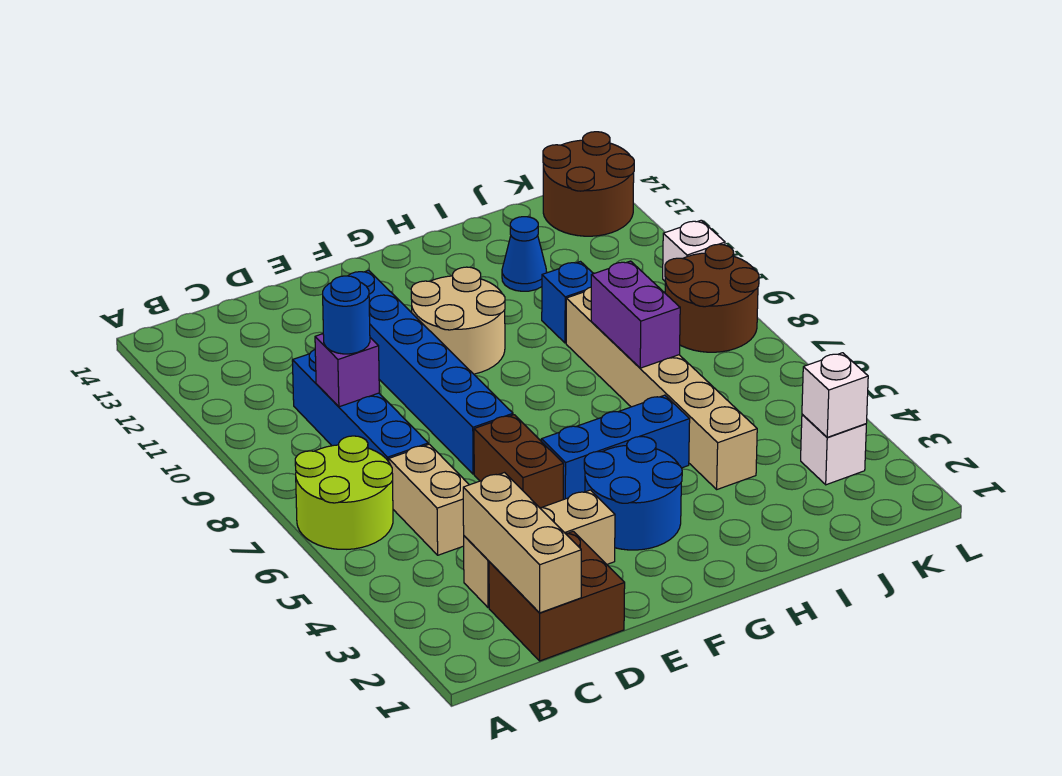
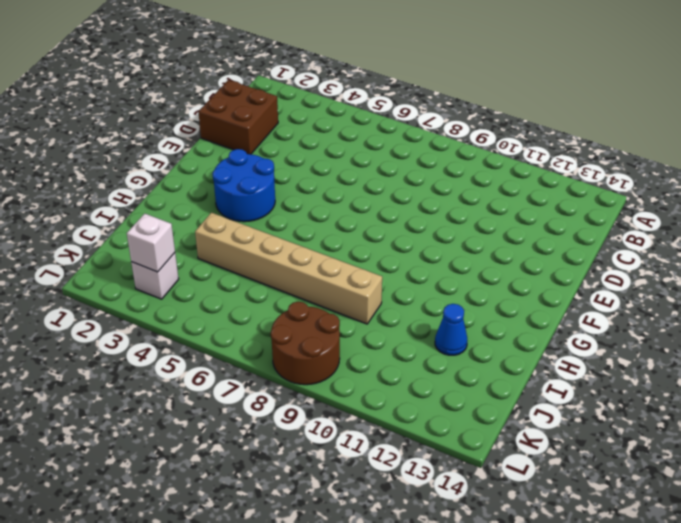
none -> lime 2x2 round brick [295,436,393,549]
none -> tan 1x3 brick [464,490,615,608]
none -> tan 1x2 brick [389,444,469,555]

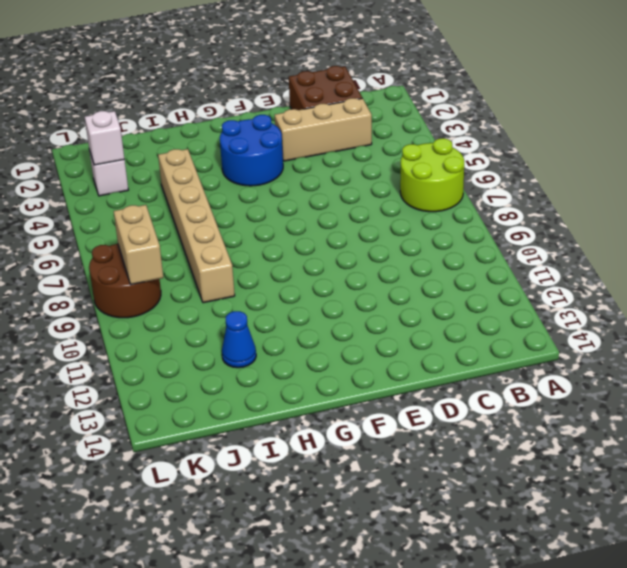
tan 1x2 brick [114,205,163,285] -> tan 1x2 brick moved to [389,444,469,555]
none -> blue 1x4 brick [292,350,428,462]
none -> brown 1x2 brick [474,415,564,508]
none -> blue 1x6 brick [348,270,513,474]

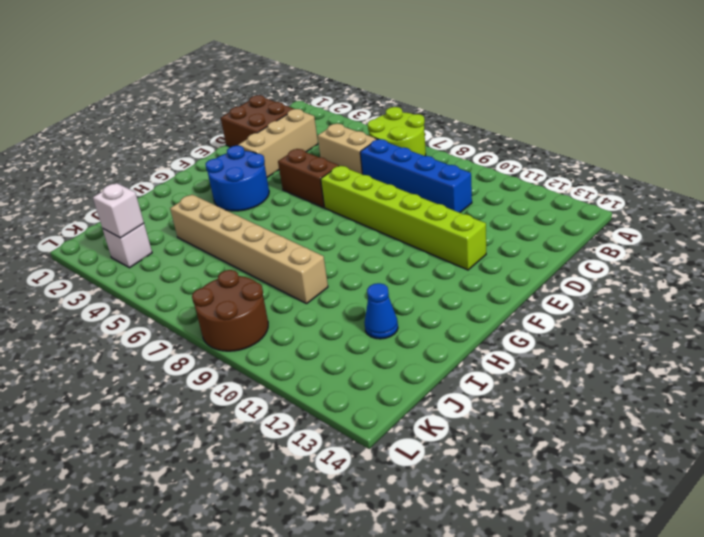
lime 1x6 brick [321,166,486,270] -> blue 1x6 brick [348,270,513,474]
none -> blue 1x3 brick [541,395,690,500]
none -> tan 2x2 round brick [411,267,505,374]
none -> blue 1x1 brick [542,262,593,343]

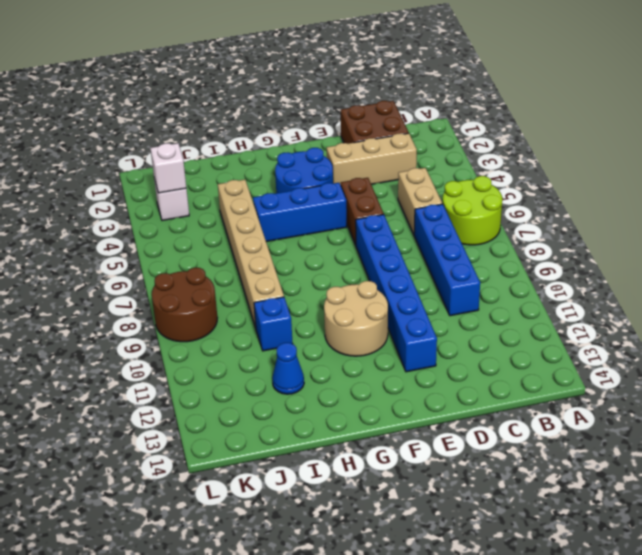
none -> brown 2x2 round brick [543,132,634,236]
none -> white 1x1 brick [663,220,725,281]
none -> tan 1x3 brick [463,473,581,613]

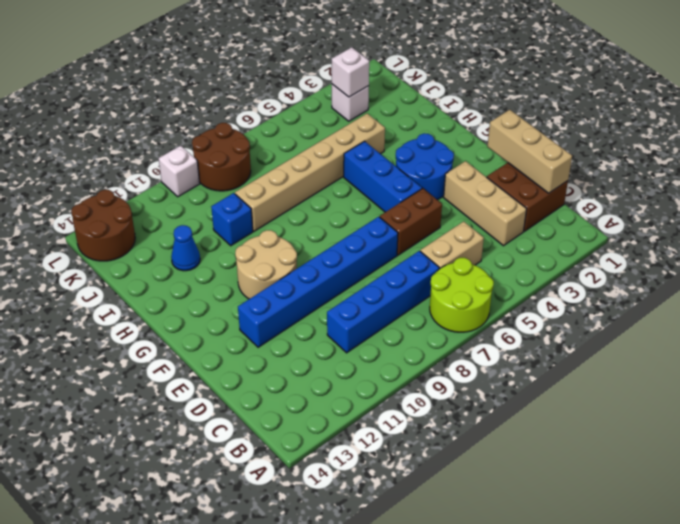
tan 1x3 brick [487,110,572,193] -> tan 1x3 brick turned to [463,473,581,613]
none -> purple 1x1 brick [315,334,379,407]
none -> purple 1x2 brick [591,261,680,368]
none -> blue 1x1 round brick [323,276,370,354]

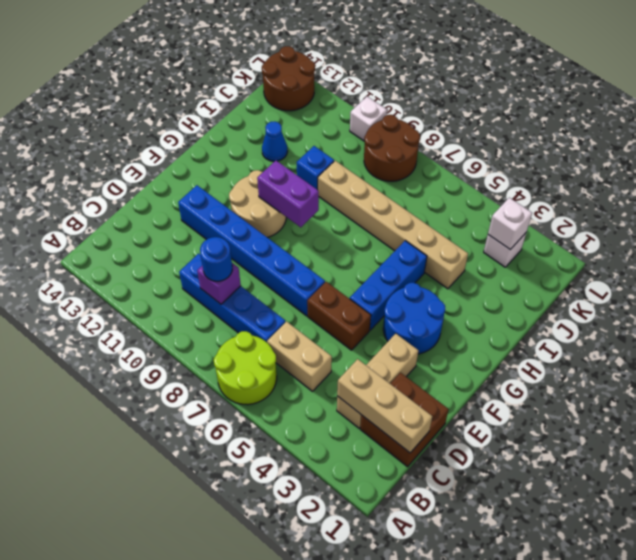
purple 1x2 brick [257,161,319,227] -> purple 1x2 brick moved to [591,261,680,368]

